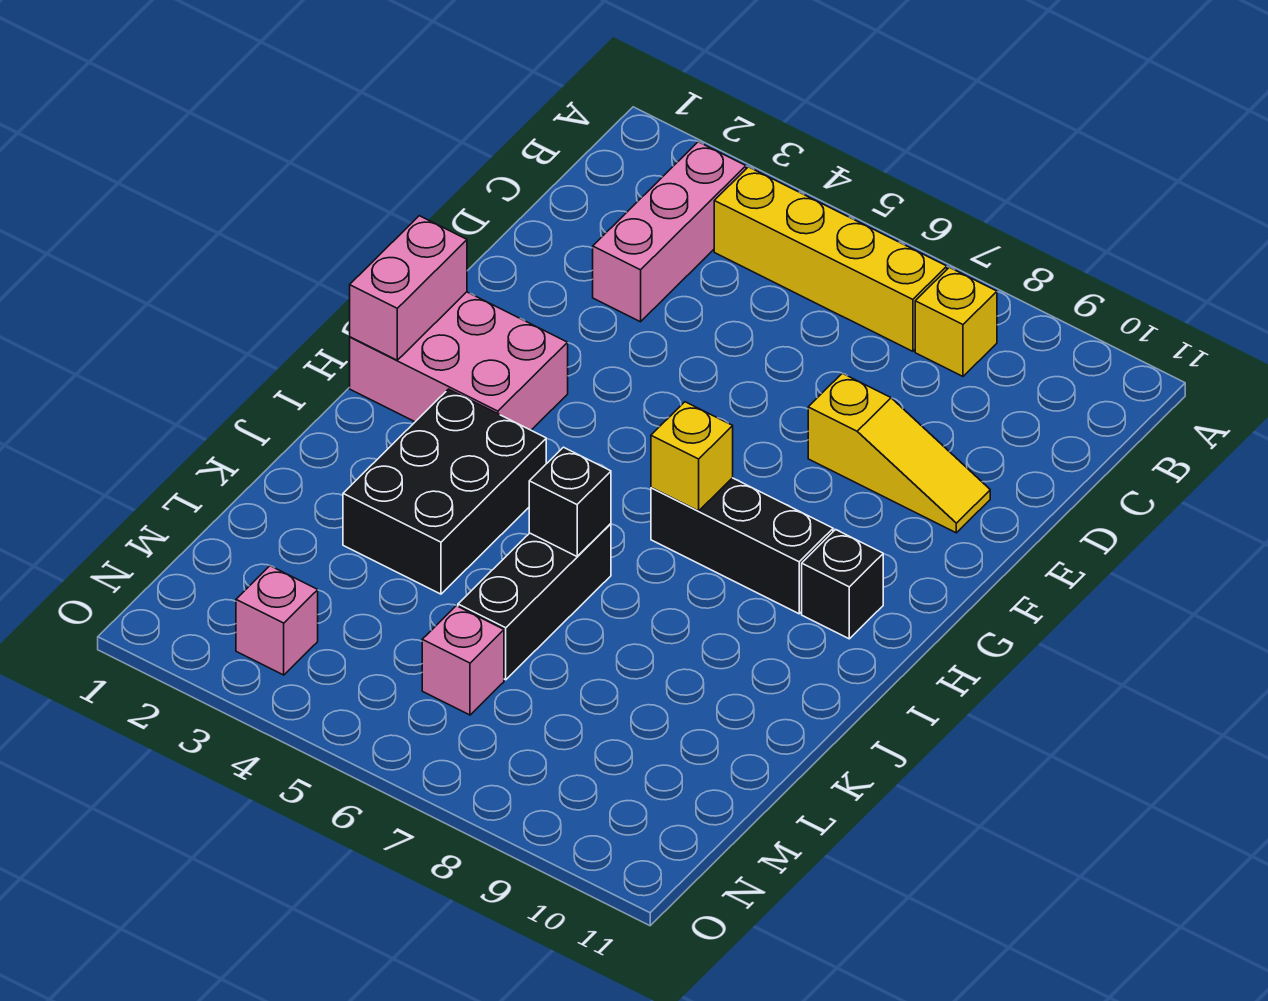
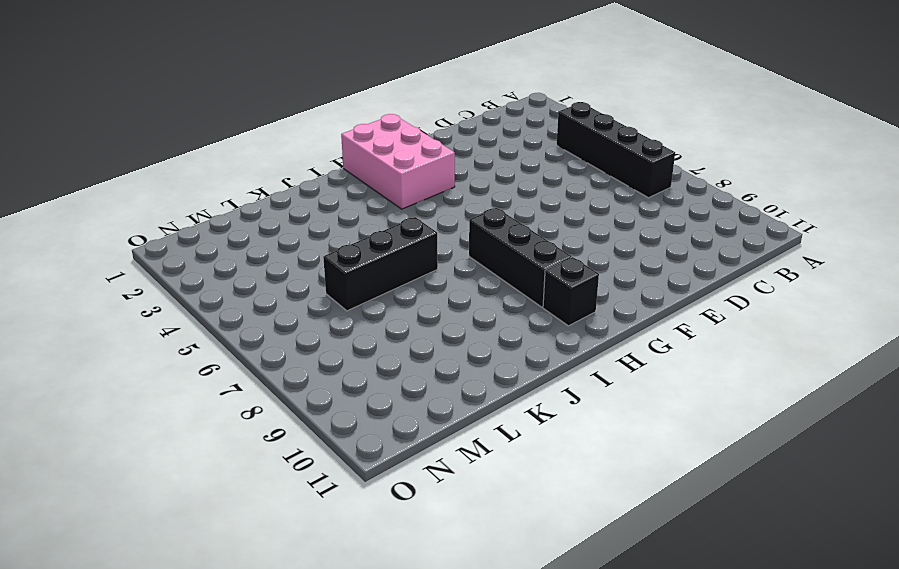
black 1x4 brick [557,102,675,198] -> yellow 1x4 brick [714,167,947,351]
none -> pink 1x3 brick [593,142,746,322]
none -> yellow 1x1 brick [915,267,997,376]
none -> yellow 1x3 slope [808,373,990,533]

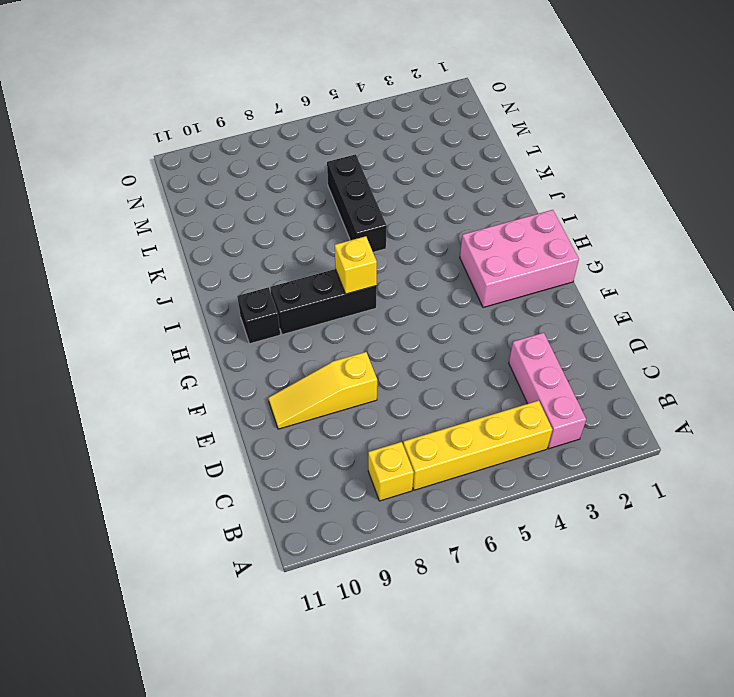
none -> black 2x3 brick [343,389,546,594]
none -> pink 1x1 brick [422,606,504,715]
none -> pink 1x1 brick [236,566,318,675]

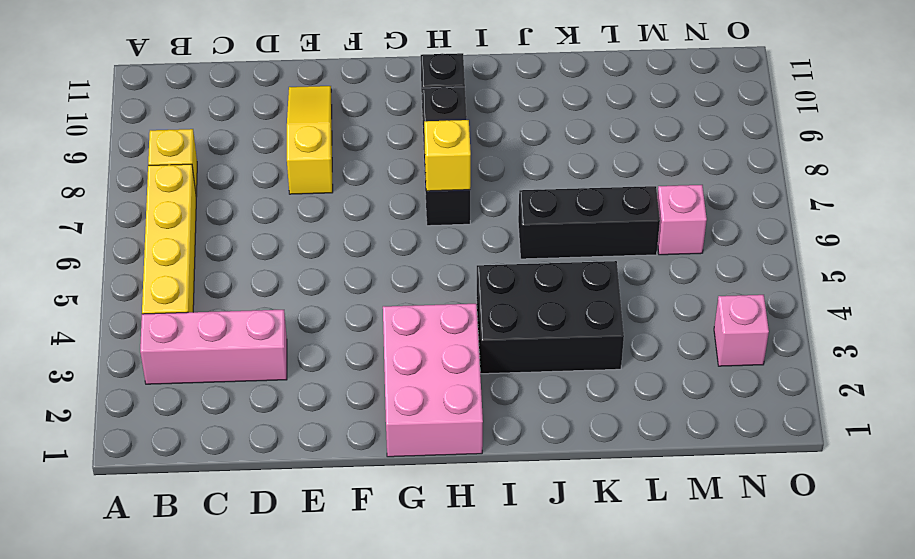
none -> pink 1x2 brick [350,216,467,360]
none -> black 1x1 brick [529,447,611,556]

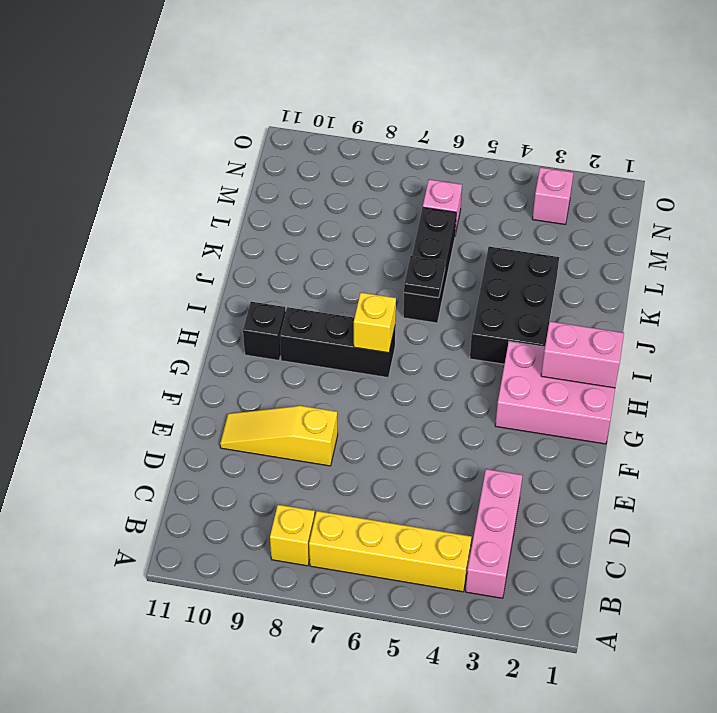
pink 1x2 brick [541,321,624,388] -> pink 1x2 brick turned to [350,216,467,360]
black 1x1 plate [404,256,445,298] -> black 1x1 brick [529,447,611,556]

